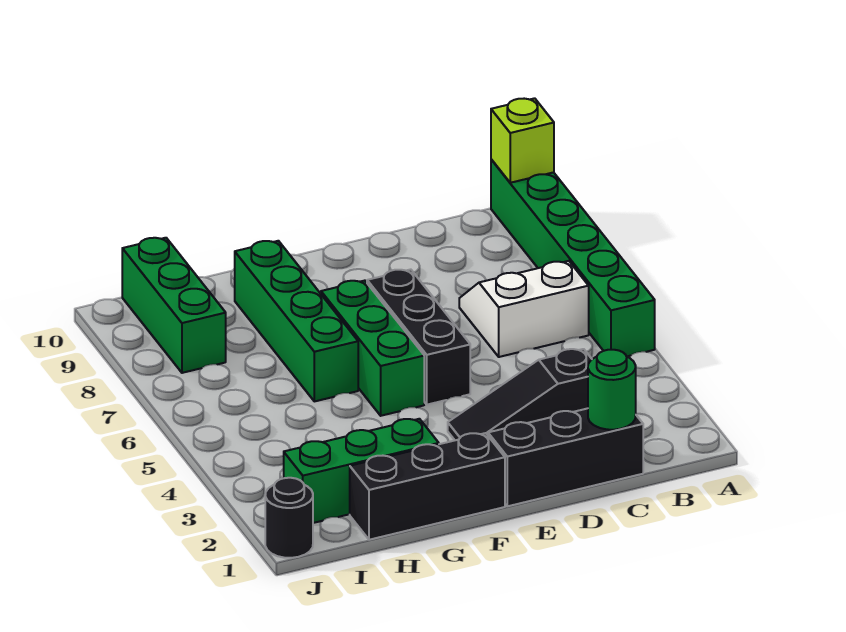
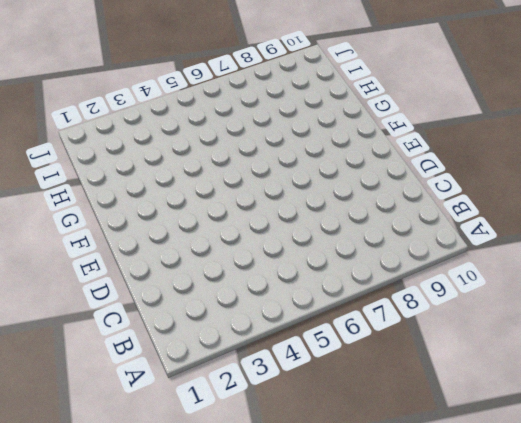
none -> green 1x6 brick [491,159,655,356]
none -> white 2x2 slope [459,261,589,357]
none -> black 1x3 brick [488,408,643,506]

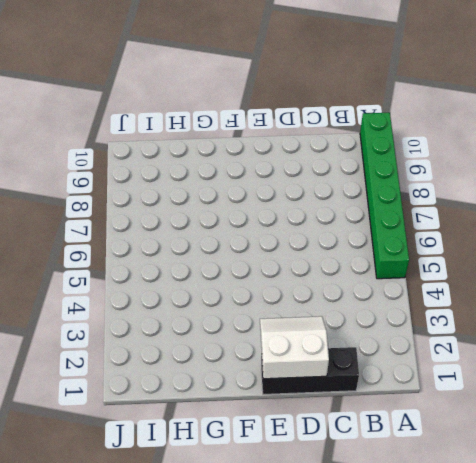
white 2x2 slope [260,316,329,379] -> white 2x2 slope moved to [459,261,589,357]
none -> black 1x3 slope [448,349,592,440]
none -> black 1x3 brick [367,269,470,405]
none -> black 1x3 brick [350,433,505,540]

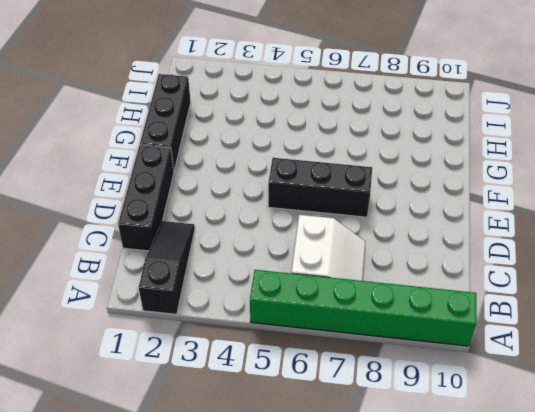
black 1x3 slope [139,221,195,314] -> black 1x3 slope moved to [448,349,592,440]
none -> green 1x3 brick [321,281,424,416]
none -> green 1x3 brick [284,419,439,523]
none -> green 1x4 brick [235,241,358,401]

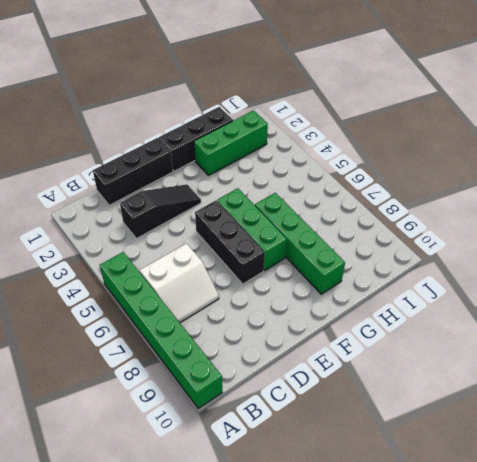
none -> green 1x3 brick [122,238,226,373]
none -> black 1x1 round brick [265,478,313,558]
none -> lime 1x1 brick [491,98,554,183]

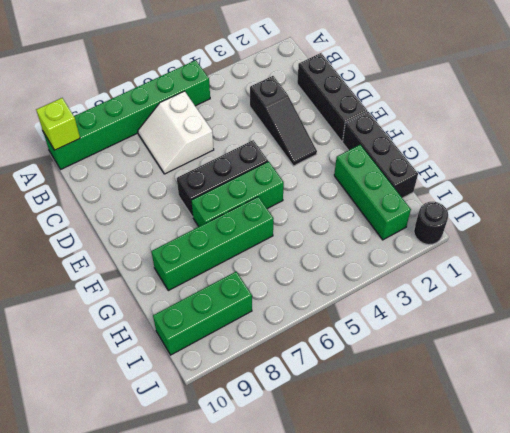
none -> green 1x1 round brick [588,350,636,430]

